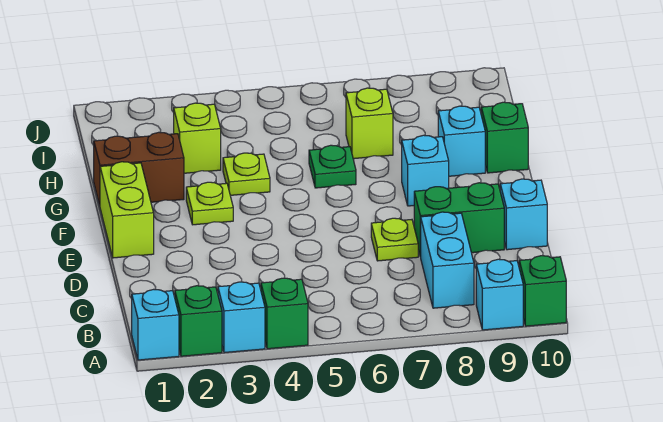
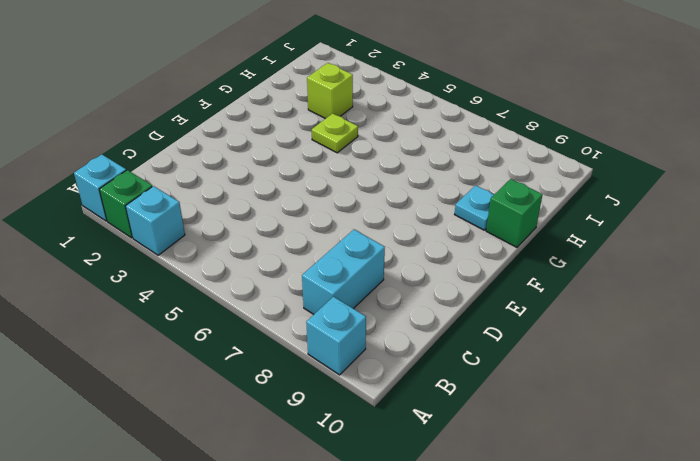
cyan 1x1 plate [455,185,494,230] -> cyan 1x1 brick [438,106,485,176]
none -> green 1x1 brick [261,278,308,349]
none -> green 1x1 brick [519,256,566,326]
none -> lime 1x1 plate [371,218,418,261]

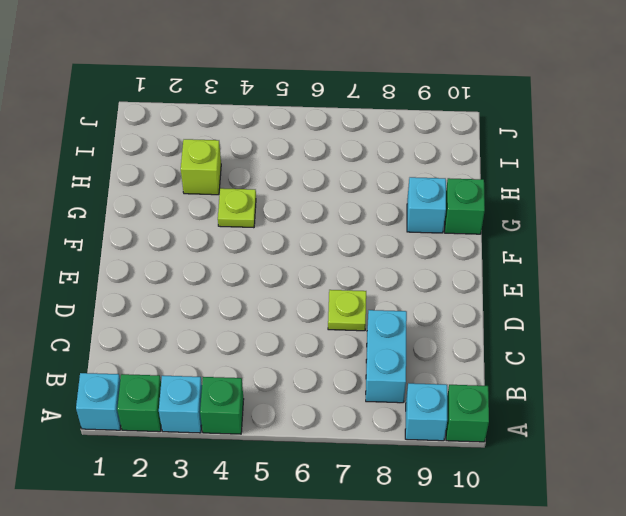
none -> green 1x2 brick [414,183,504,257]
none -> cyan 1x1 brick [500,179,547,250]
none -> lime 1x2 brick [100,162,154,258]

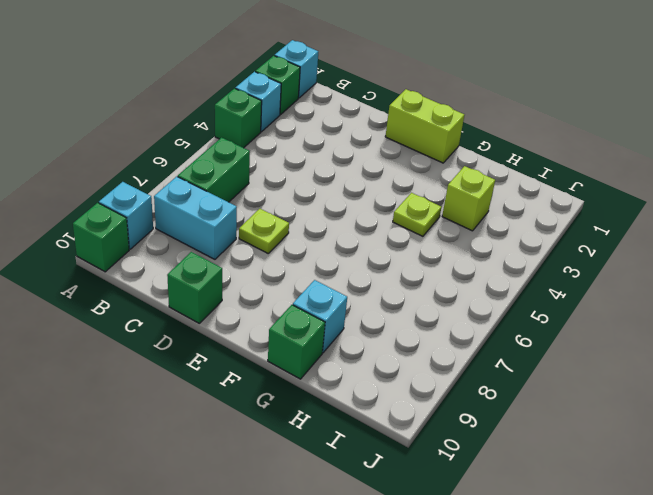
green 1x2 brick [178,138,250,202] -> green 1x2 brick moved to [414,183,504,257]
green 1x1 brick [167,252,222,324] -> cyan 1x1 brick [500,179,547,250]
none -> lime 1x1 plate [186,182,233,225]
none -> cyan 1x1 brick [402,135,449,206]
none -> brown 1x2 brick [94,132,184,205]

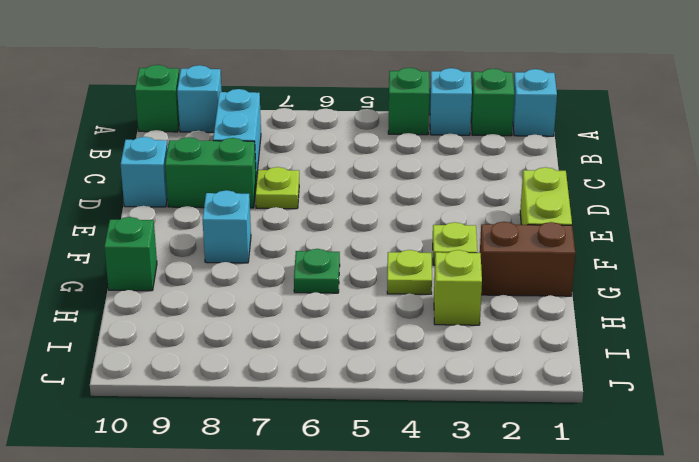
none -> cyan 1x1 brick [438,106,485,176]
none -> lime 1x1 brick [346,88,393,159]

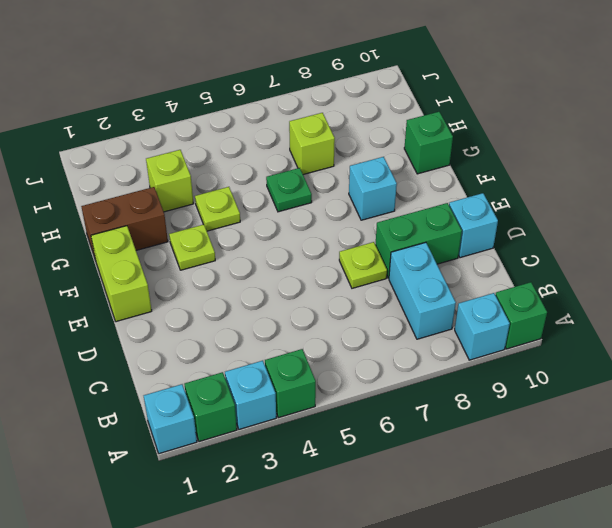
none -> cyan 1x1 brick [438,106,485,176]

